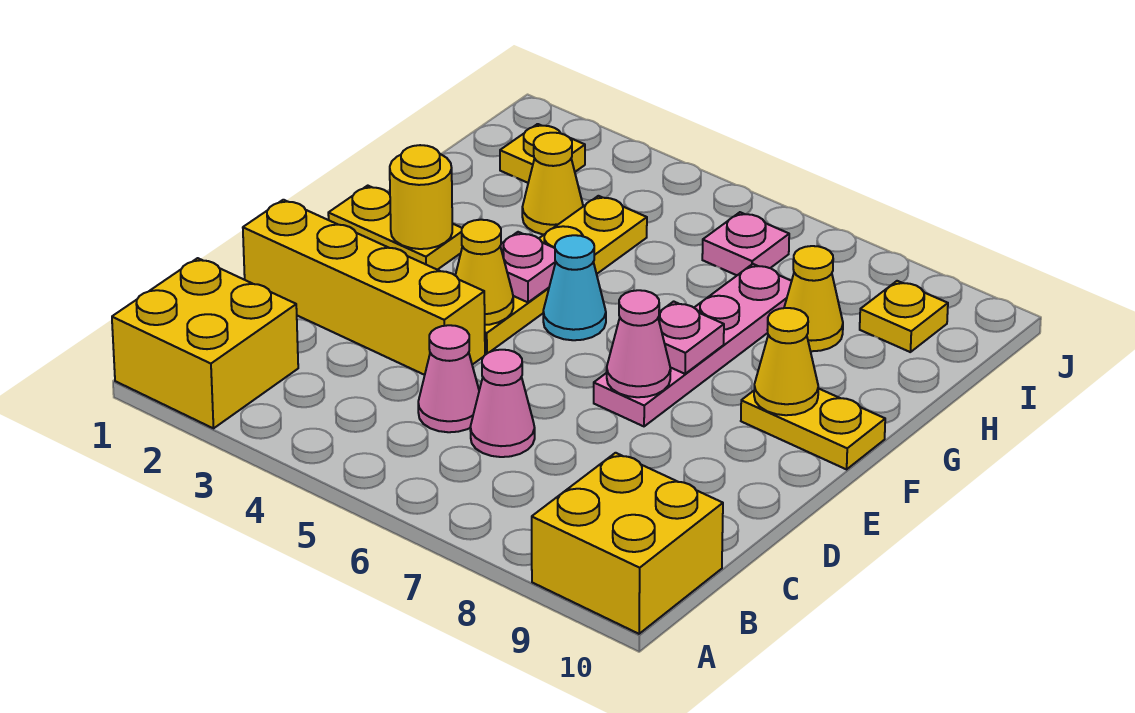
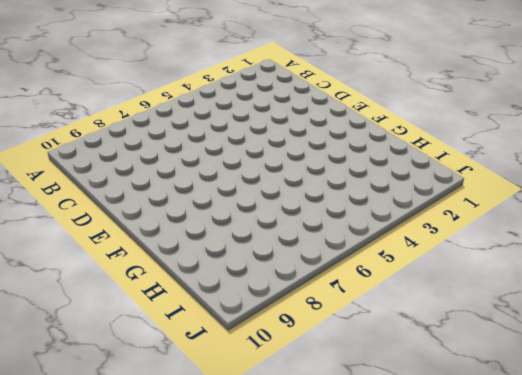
none -> yellow 2x2 brick [112,258,298,428]
none -> yellow 2x2 brick [532,453,723,634]
none -> pink 1x1 cone [418,325,479,432]

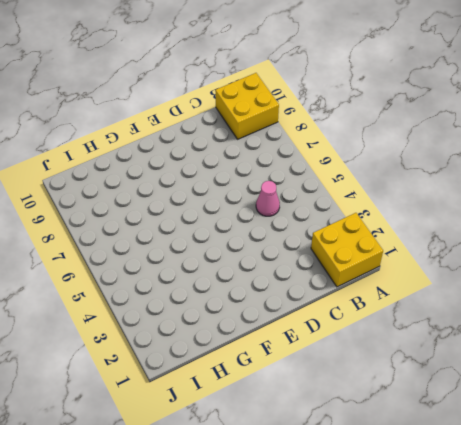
none -> pink 1x1 cone [470,350,535,457]
none -> yellow 1x4 brick [243,200,485,375]
none -> yellow 1x4 plate [485,196,647,354]

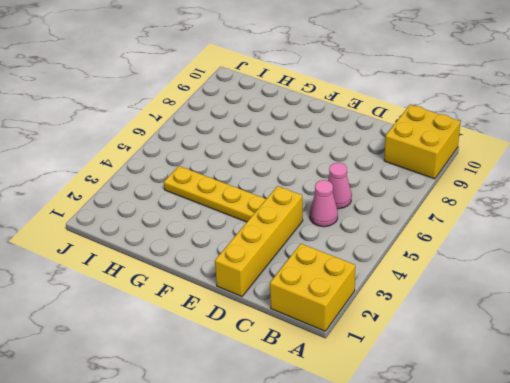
none -> pink 1x4 plate [594,264,792,426]
none -> yellow 1x2 plate [328,186,462,270]
none -> cyan 1x1 cone [543,235,606,340]

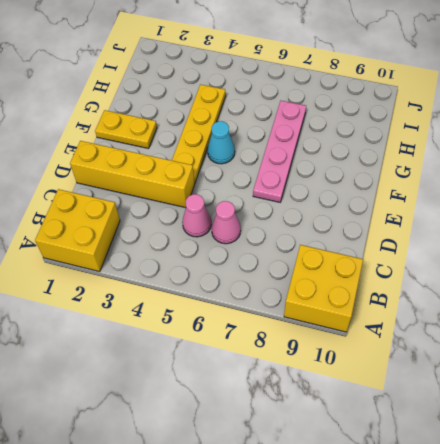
none -> yellow 1x2 plate [741,388,885,469]
none -> yellow 1x1 cone [522,133,583,234]
none -> yellow 1x1 cone [784,246,843,351]

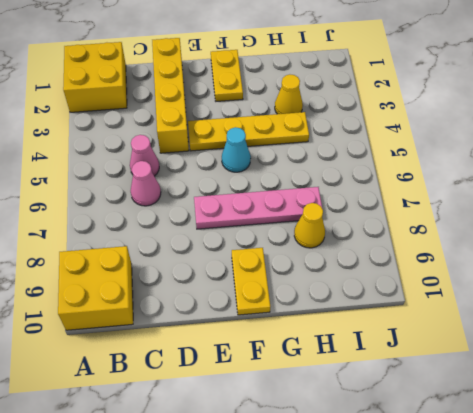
none -> yellow 1x1 plate [500,124,585,183]
none -> pink 1x1 plate [702,212,789,275]
none -> yellow 1x1 plate [860,281,948,352]

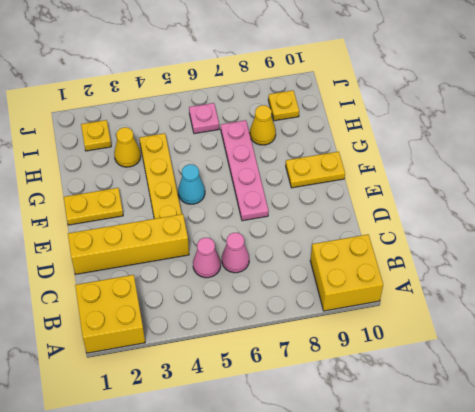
none -> yellow 1x1 cone [455,220,513,325]
none -> pink 1x1 cone [607,290,671,397]
none -> yellow 1x1 round brick [390,145,452,249]

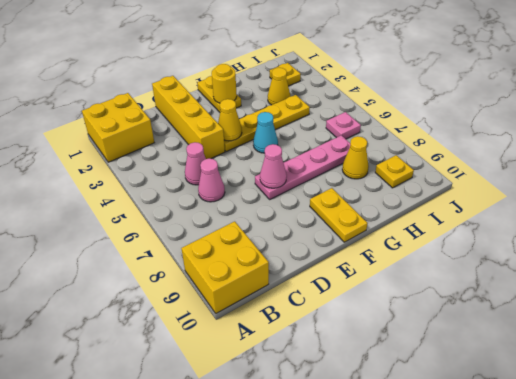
none -> pink 1x1 plate [500,232,556,302]
none -> pink 1x1 plate [658,301,724,374]
none -> yellow 1x1 cone [754,308,818,415]

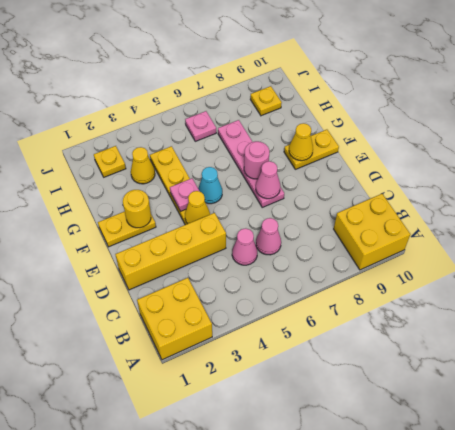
pink 1x1 round brick [244,141,269,179] -> pink 1x1 plate [658,301,724,374]
none -> yellow 1x1 cone [784,246,843,351]

